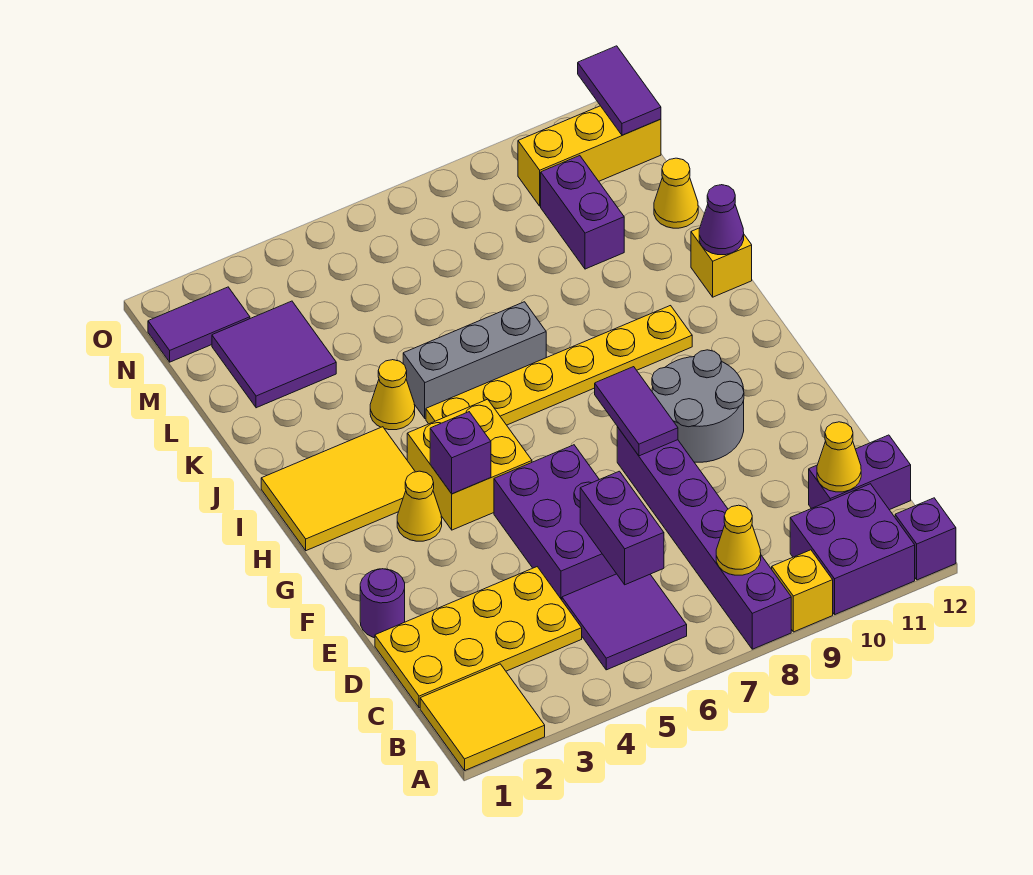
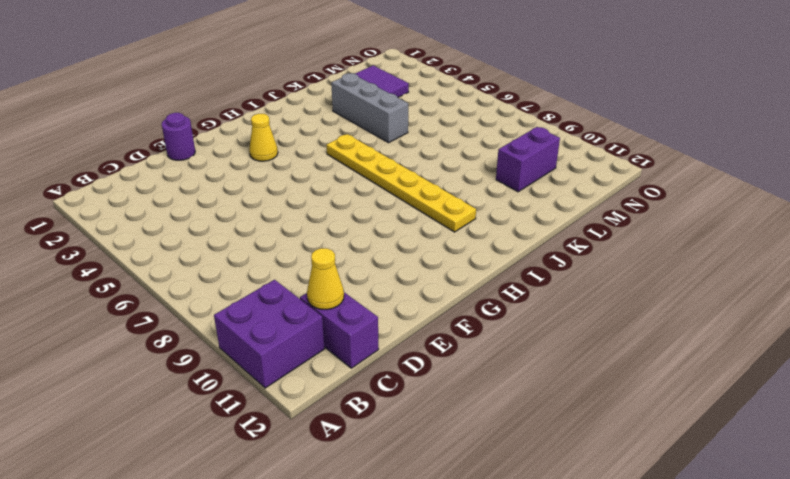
grey 1x3 brick [331,73,408,143] -> grey 1x3 brick moved to [403,302,546,418]
none -> yellow 2x2 tile [420,664,545,770]
none -> purple 1x6 brick [617,427,791,649]
none -> yellow 1x1 brick [772,550,833,632]
none -> purple 1x1 brick [895,498,956,580]

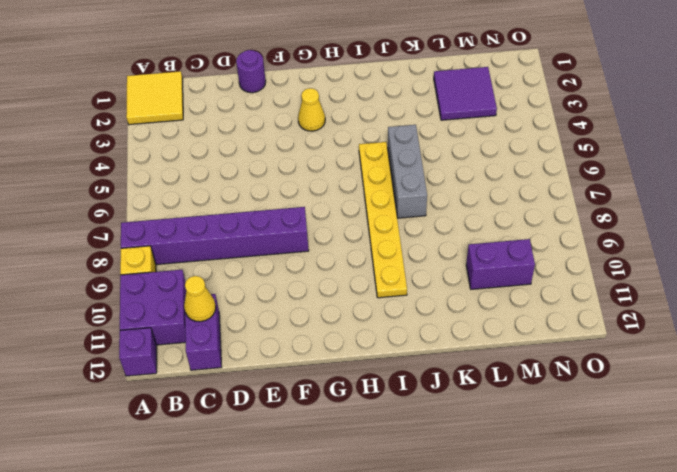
none -> purple 2x2 tile [562,574,687,670]
none -> yellow 2x4 plate [375,567,582,708]
none -> purple 2x3 brick [494,445,616,600]
none -> grey 2x2 round brick [652,350,744,462]

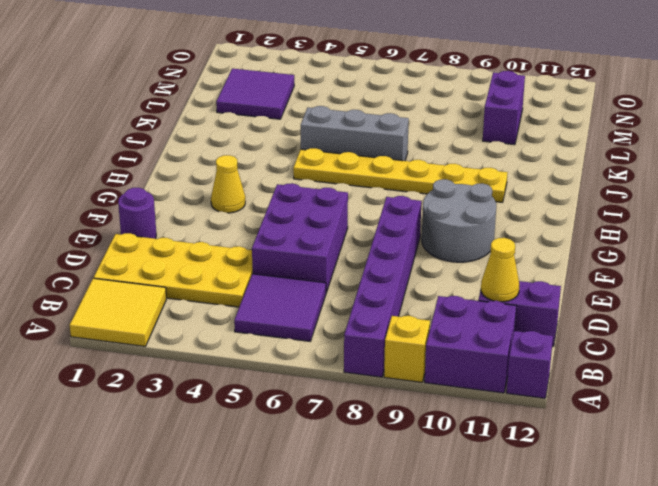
none -> yellow 2x2 brick [407,399,532,530]
none -> yellow 2x3 tile [261,427,415,551]
none -> yellow 1x1 cone [370,360,415,430]
none -> yellow 1x1 brick [691,228,752,297]

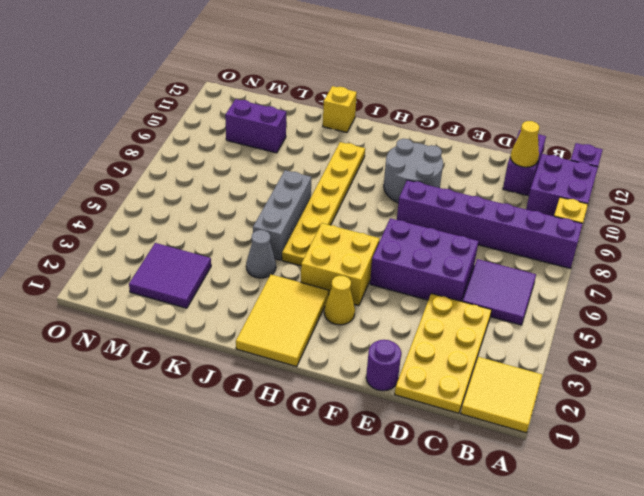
grey 1x1 cone [246,230,276,278] -> yellow 1x1 cone [370,360,415,430]
none -> yellow 1x1 cone [654,158,698,228]
none -> purple 1x2 tile [148,287,250,362]
none -> yellow 1x3 brick [518,106,661,206]
none -> yellow 1x1 cone [716,505,761,575]

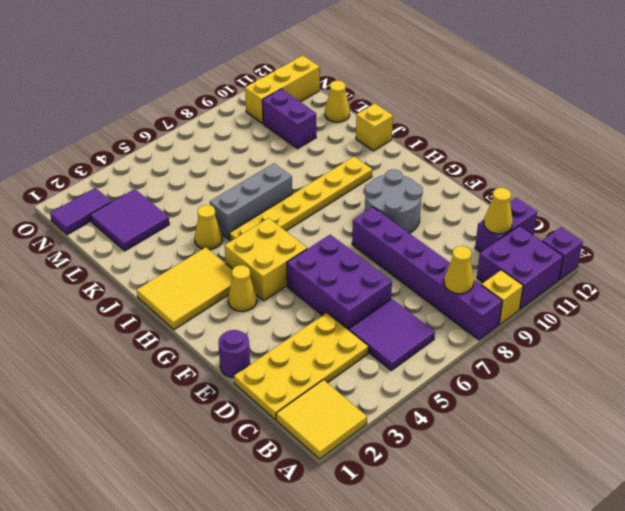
none -> purple 1x2 brick [580,471,664,585]
none -> purple 1x2 tile [595,367,678,456]
none -> purple 1x1 brick [430,412,491,494]
none -> purple 1x1 cone [699,185,744,255]

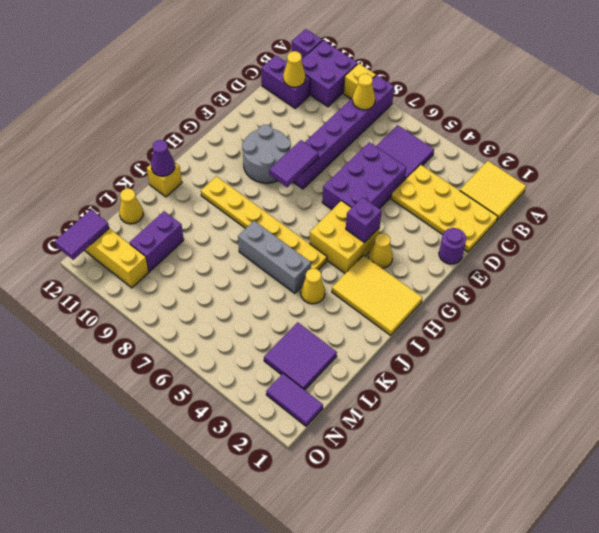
none -> purple 1x2 brick [580,471,664,585]

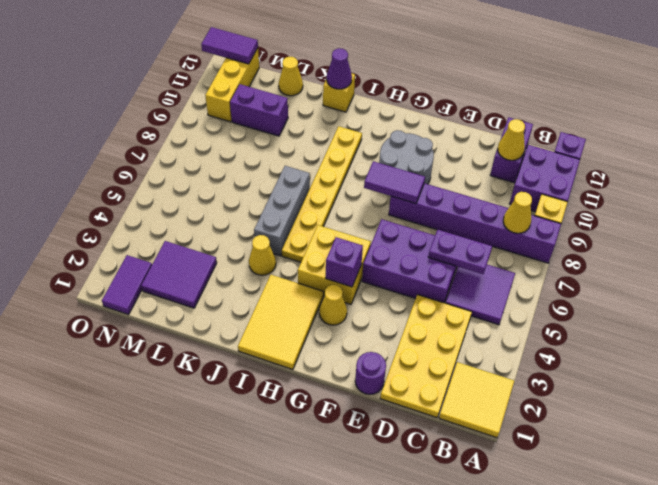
purple 1x2 plate [428,230,492,274] -> purple 1x2 brick [580,471,664,585]

